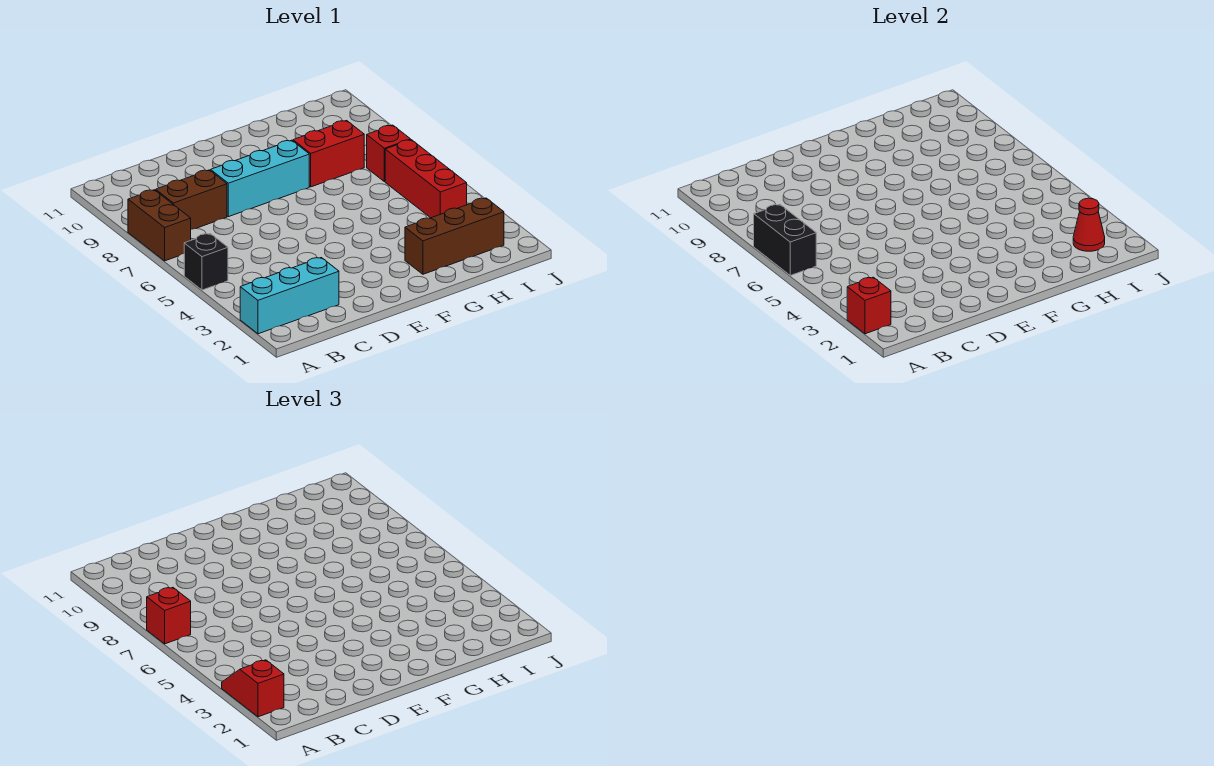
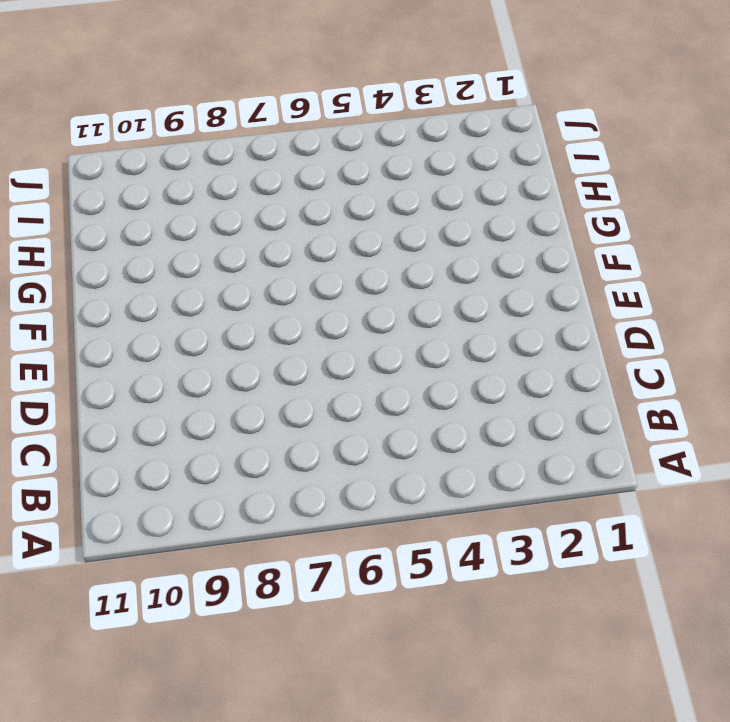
none -> cyan 1x3 brick [240,258,339,334]
none -> black 1x1 brick [184,234,228,290]
none -> brown 1x2 brick [128,190,191,261]

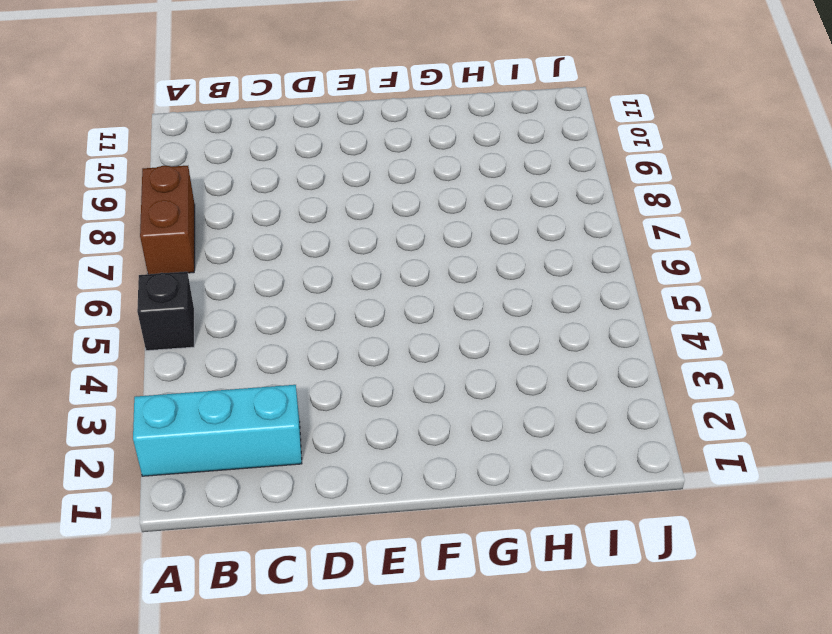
none -> brown 1x2 brick [156,170,227,229]
none -> cyan 1x3 brick [211,140,309,217]
none -> brown 1x3 brick [405,198,504,274]

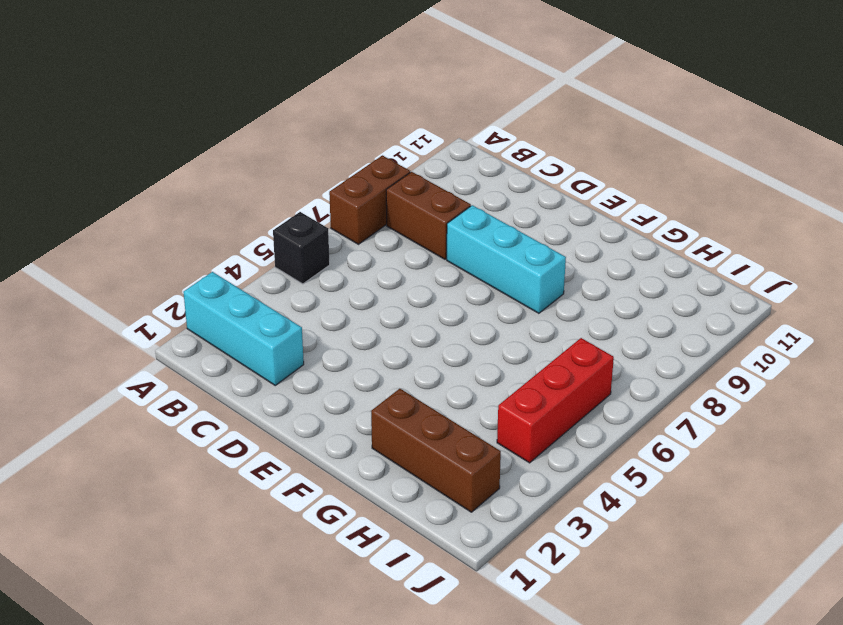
none -> red 1x2 brick [293,121,364,187]
none -> red 1x1 brick [367,125,411,182]
none -> red 1x1 brick [847,277,891,334]

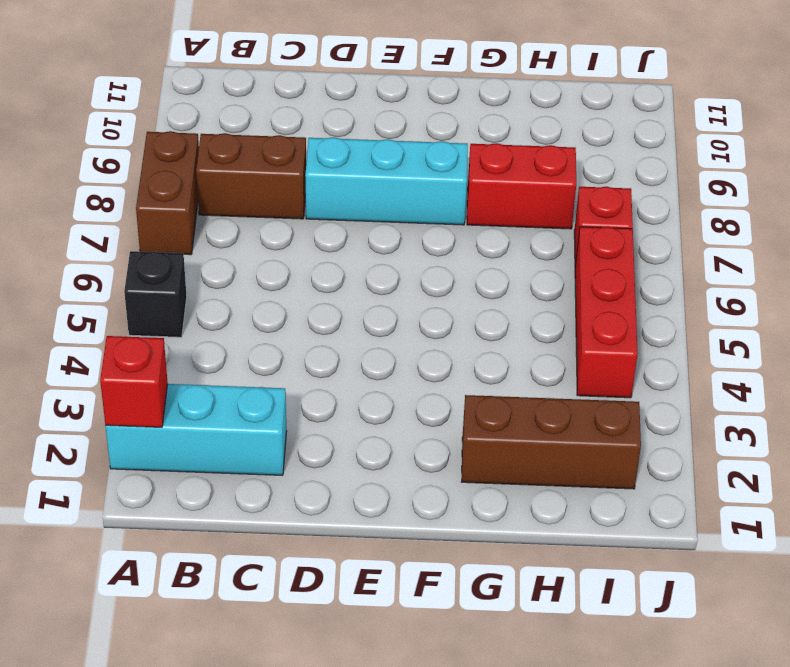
none -> black 1x2 brick [754,204,816,275]
none -> red 1x1 cone [1073,198,1105,251]
none -> red 1x2 slope [222,660,284,717]

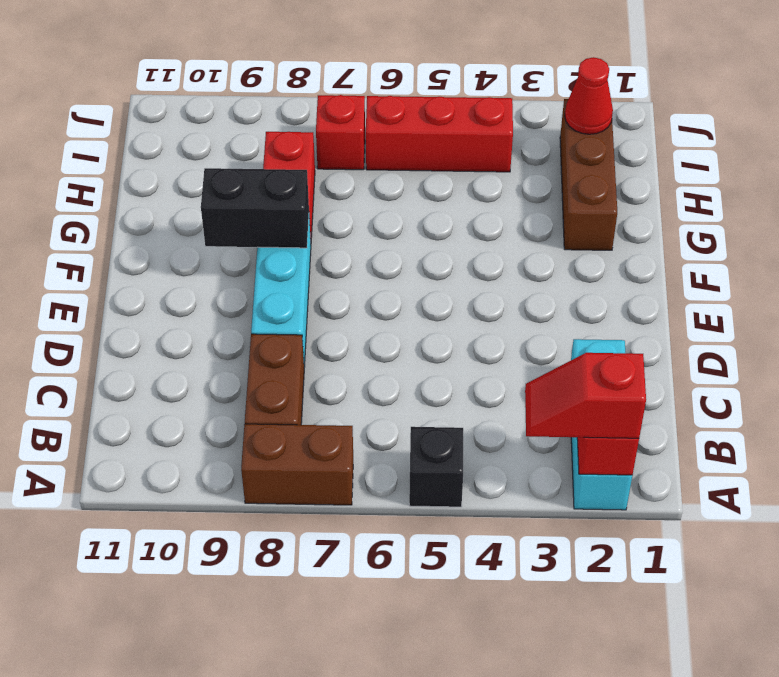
black 1x2 brick [201,168,309,248] -> black 1x2 brick moved to [754,204,816,275]
none -> red 1x1 brick [147,587,191,644]

